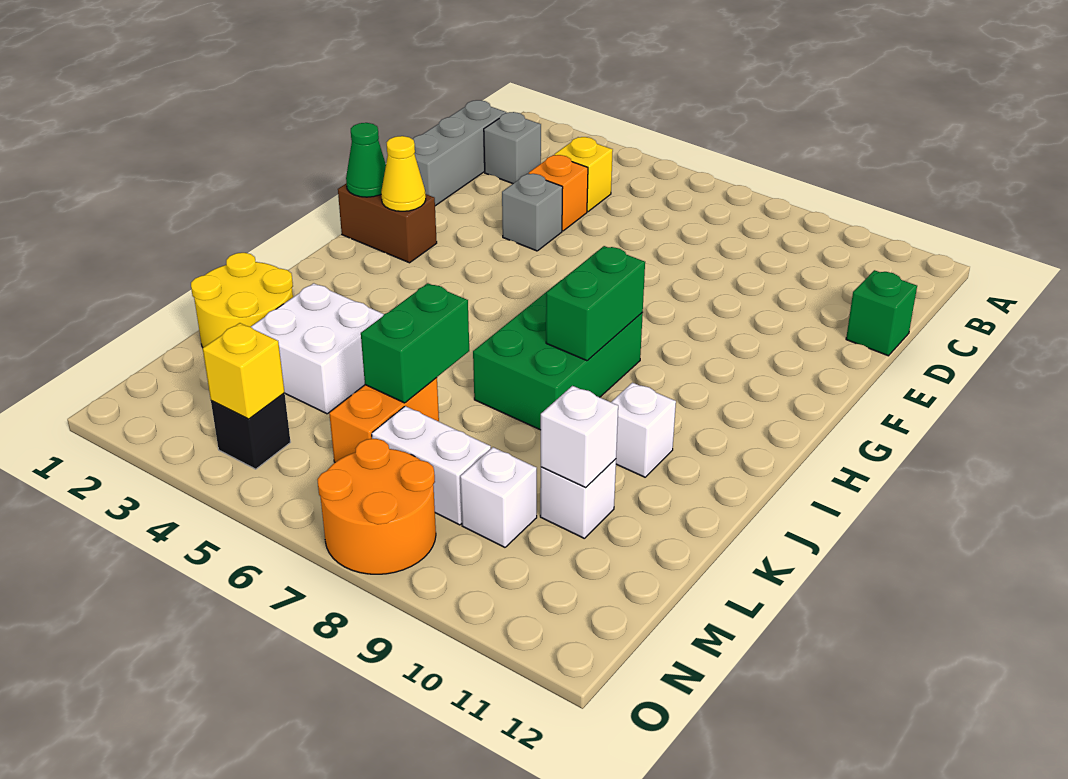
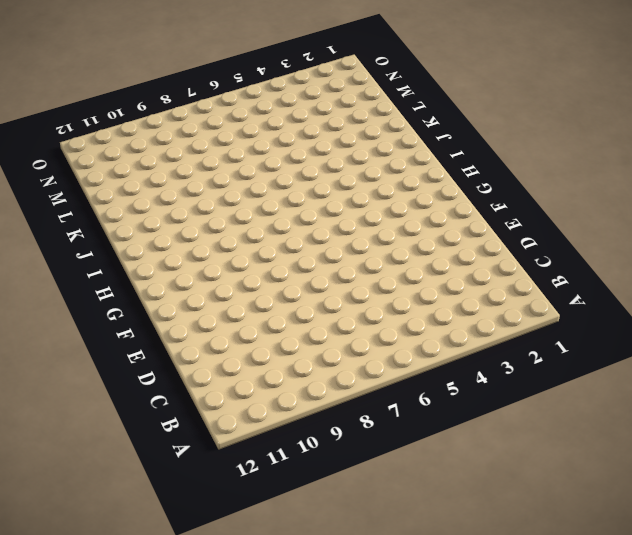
none -> grey 1x3 brick [413,100,506,206]
none -> grey 1x1 brick [484,112,541,184]
none -> yellow 1x1 brick [554,137,613,212]

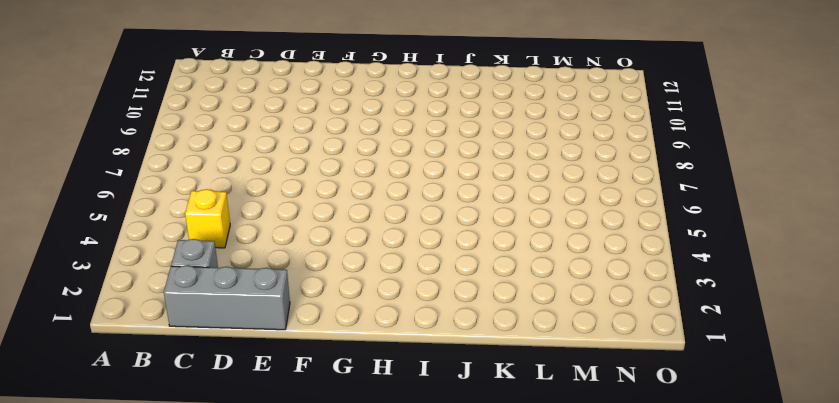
none -> orange 1x1 brick [529,155,588,231]
none -> green 1x1 brick [846,270,917,356]
none -> grey 1x1 brick [502,174,563,251]

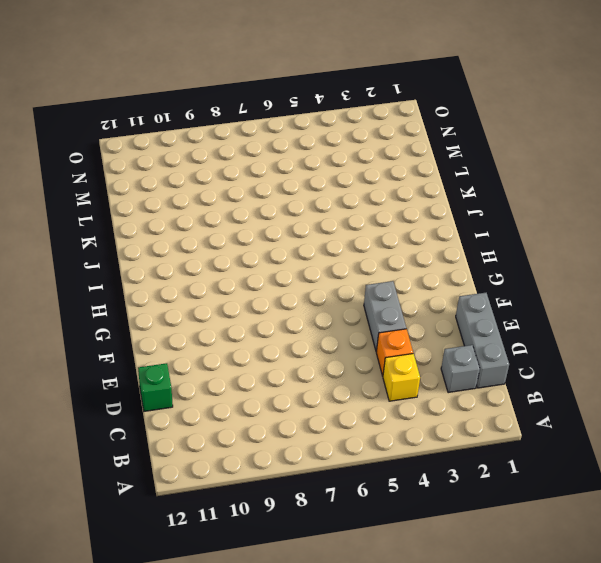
grey 1x2 brick [364,281,406,352] -> grey 1x1 brick [502,174,563,251]
none -> brown 1x2 brick [338,183,437,263]
none -> green 2x3 brick [473,280,643,430]
none -> white 1x1 brick [611,383,676,477]

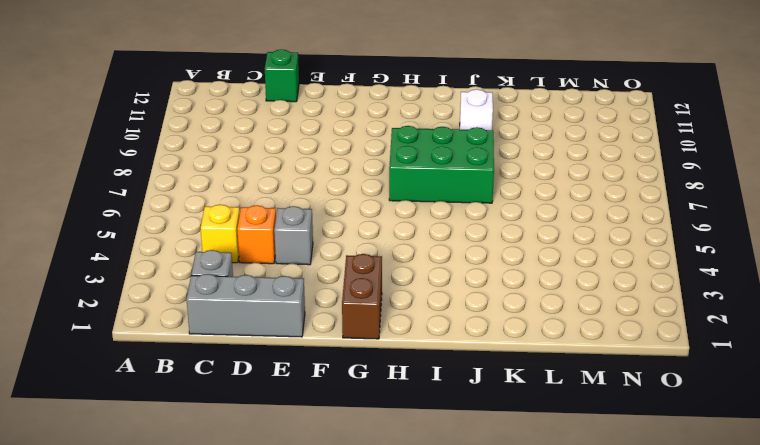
none -> yellow 2x2 round brick [191,253,293,348]
none -> white 2x2 brick [251,283,384,414]
none -> orange 1x2 brick [329,378,439,462]

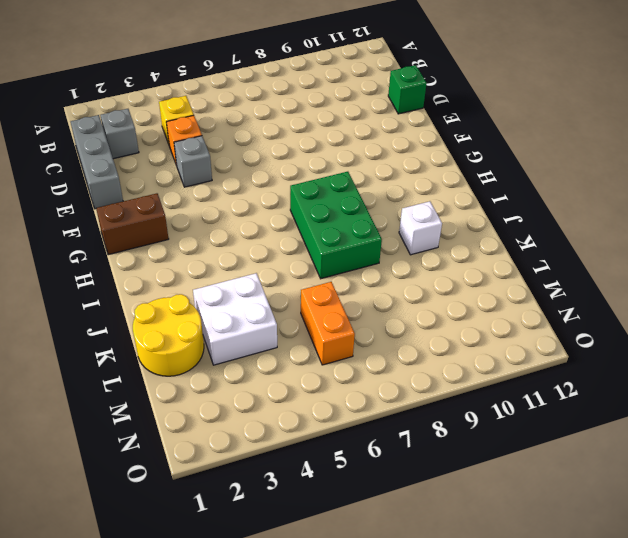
none -> white 1x1 brick [540,459,616,538]
none -> white 1x2 brick [372,406,491,525]
none -> white 1x1 brick [460,447,537,547]

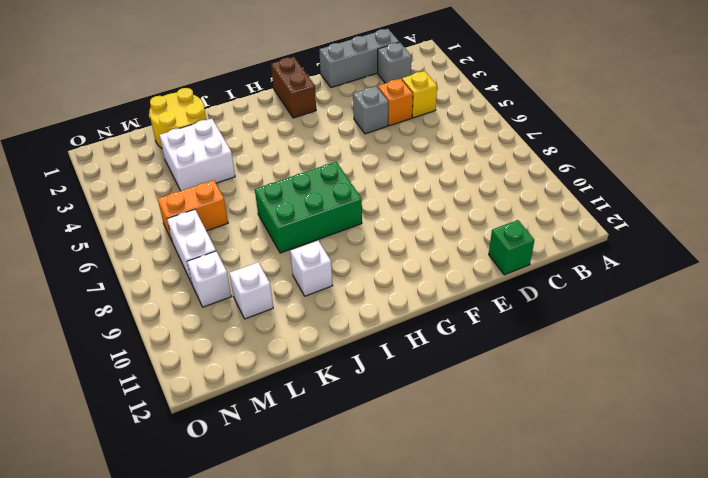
none -> black 1x1 brick [211,393,290,469]
none -> orange 2x2 round brick [317,439,436,574]
none -> green 1x1 cone [346,123,386,197]

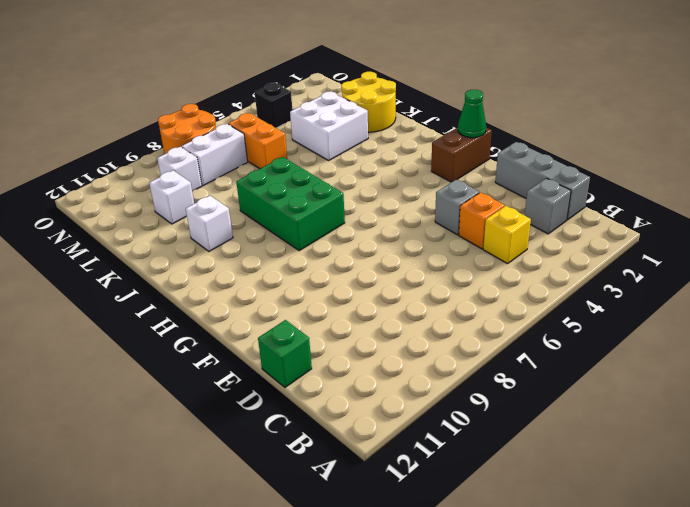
none -> yellow 1x1 cone [381,136,426,211]
none -> green 1x2 brick [546,246,645,361]
none -> green 1x2 brick [361,283,469,403]

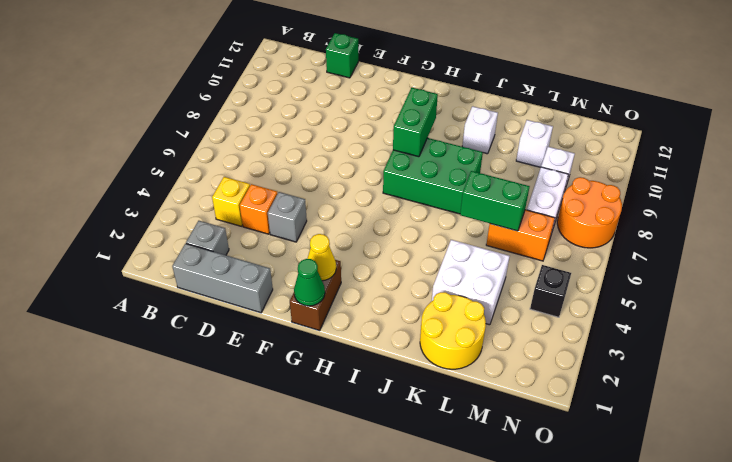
green 1x2 brick [393,88,438,157] -> green 1x2 brick turned to [546,246,645,361]
none -> white 1x1 brick [541,386,618,487]
none -> yellow 1x1 brick [203,323,284,419]

